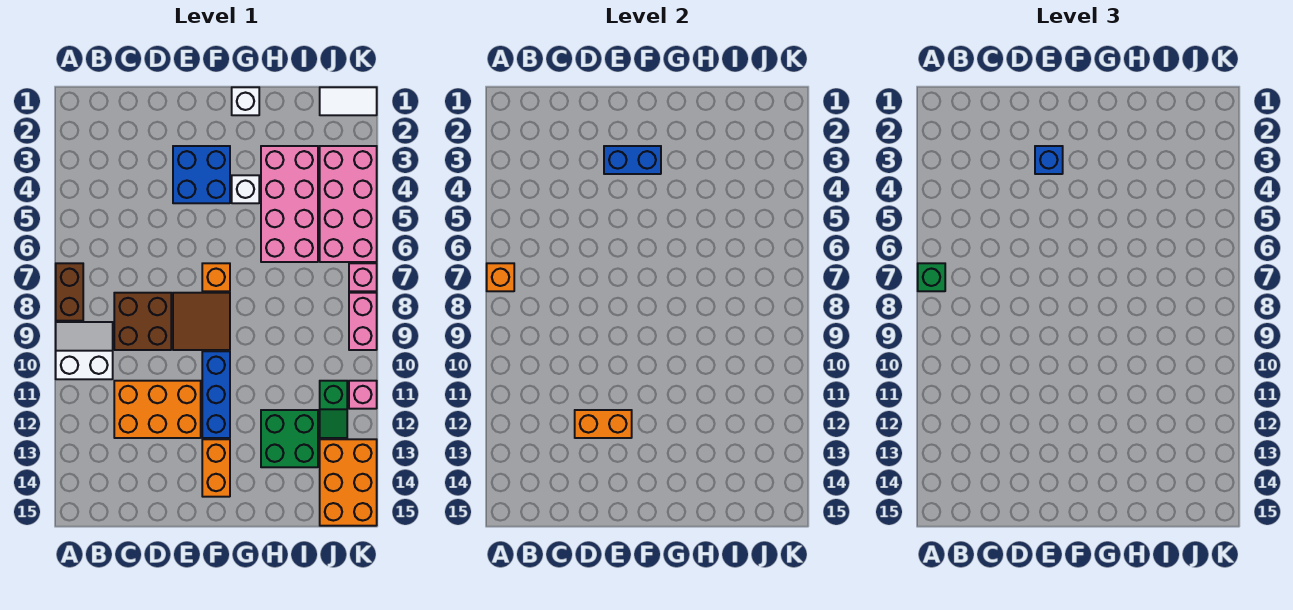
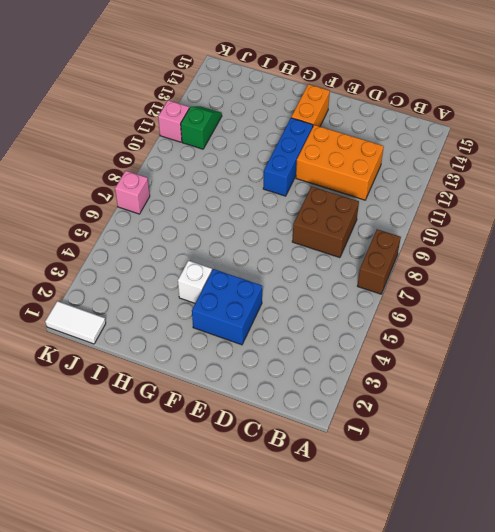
none -> white 2x2 slope [56,322,113,379]
none -> brown 2x2 tile [173,293,230,350]
none -> orange 1x1 brick [202,263,230,291]

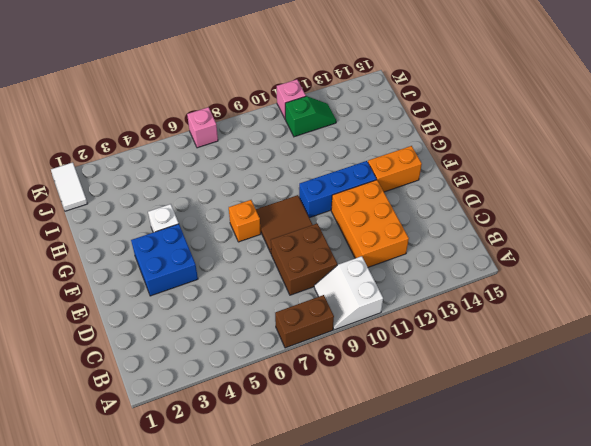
none -> white 1x1 brick [232,87,259,115]
none -> pink 2x4 brick [261,146,318,262]
none -> green 2x2 brick [261,410,318,467]

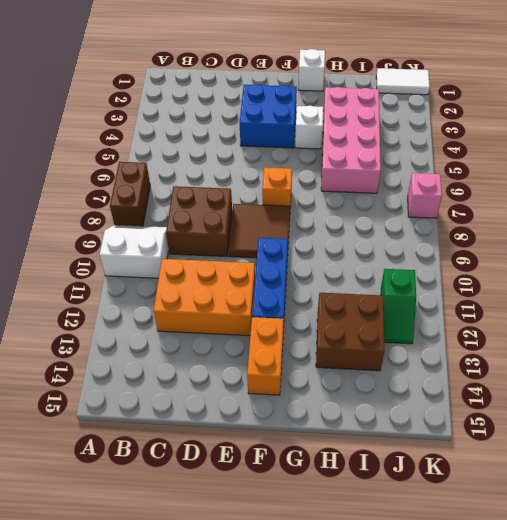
brown 2x2 brick [316,293,384,371] -> green 2x2 brick [261,410,318,467]
none -> pink 2x4 brick [320,146,377,262]
none -> orange 2x3 brick [320,439,377,526]
none -> pink 1x2 brick [349,293,377,350]

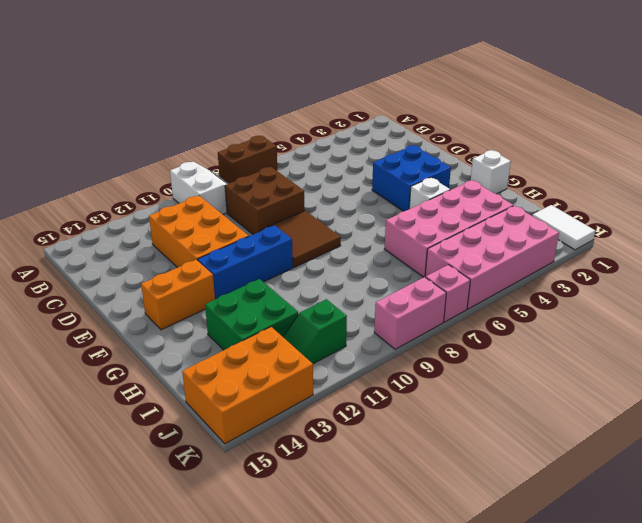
none -> orange 1x1 brick [202,263,230,291]
none -> pink 1x1 brick [349,381,377,409]
none -> orange 1x1 brick [487,263,514,291]

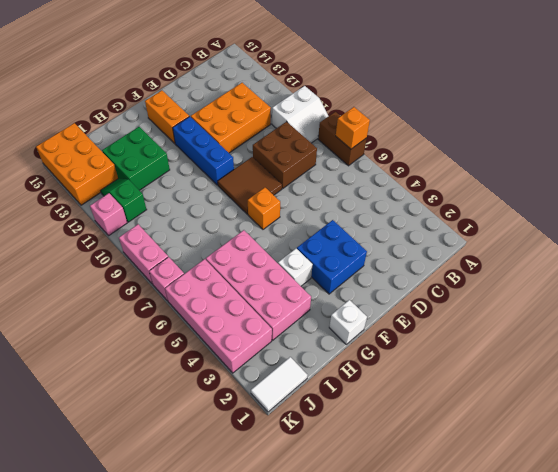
none -> orange 1x2 brick [575,410,632,438]
none -> blue 1x2 brick [604,146,661,174]
none -> green 1x1 brick [918,263,945,291]

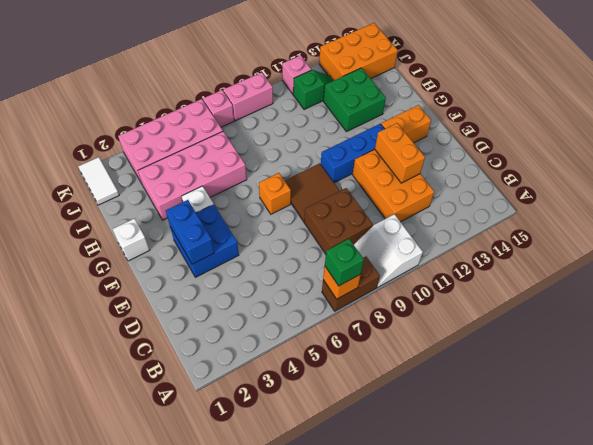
none -> blue 1x1 brick [1035,146,1063,174]

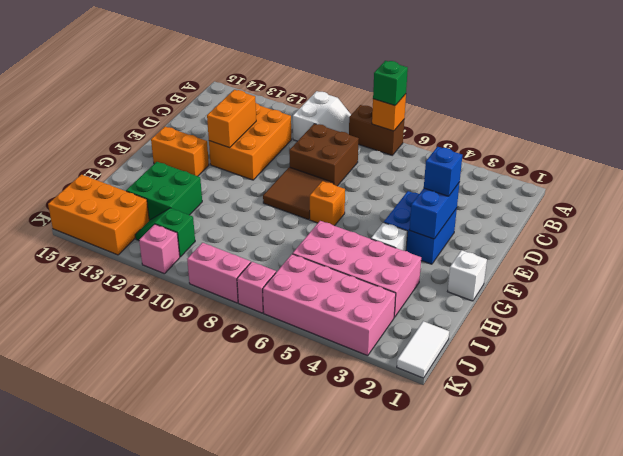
none -> blue 1x3 brick [202,351,230,438]

